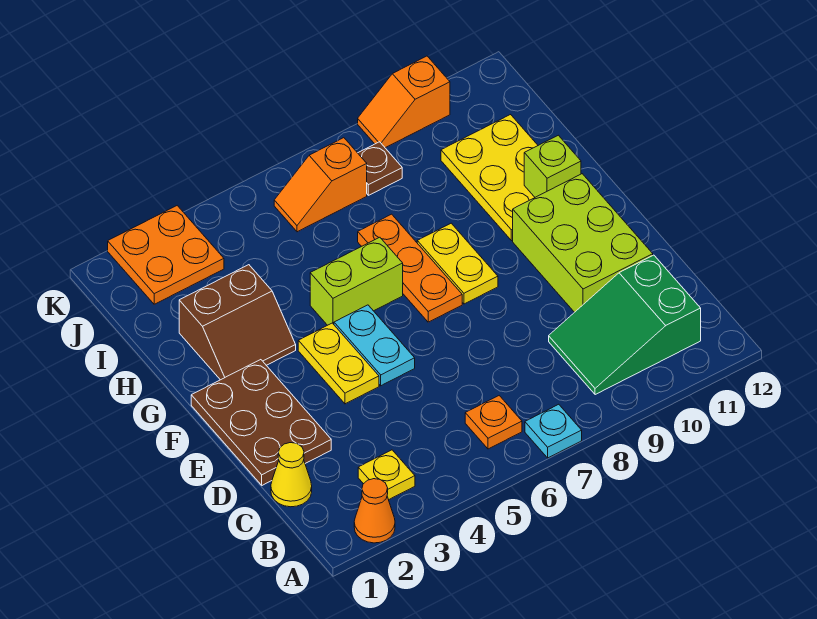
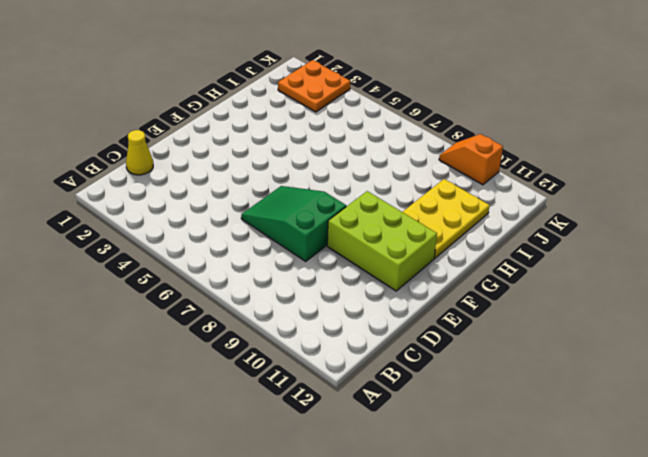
green 2x3 slope [241,186,346,261] -> green 2x3 slope moved to [549,255,701,395]
lime 2x3 brick [327,191,437,291] -> lime 2x3 brick turned to [513,174,653,312]
none -> orange 1x1 cone [354,479,395,543]
none -> cyan 1x1 plate [525,404,582,458]
none -> yellow 1x1 plate [358,450,415,500]

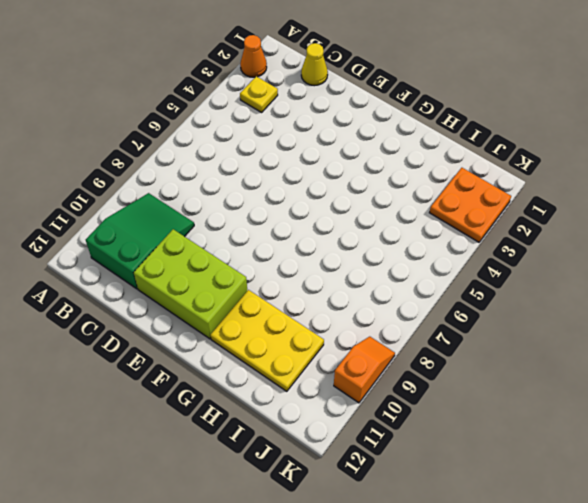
none -> cyan 1x1 plate [525,404,582,458]
none -> orange 1x1 plate [465,396,522,449]
none -> brown 2x3 plate [191,360,331,485]

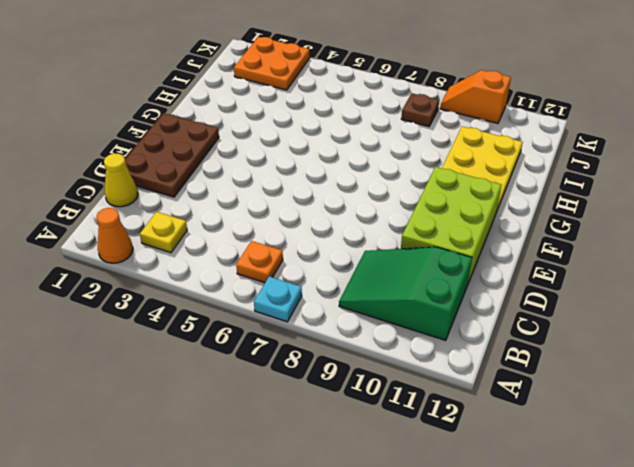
none -> yellow 1x2 plate [298,323,379,404]
none -> cyan 1x2 plate [334,305,415,386]
none -> orange 1x3 plate [358,214,462,322]

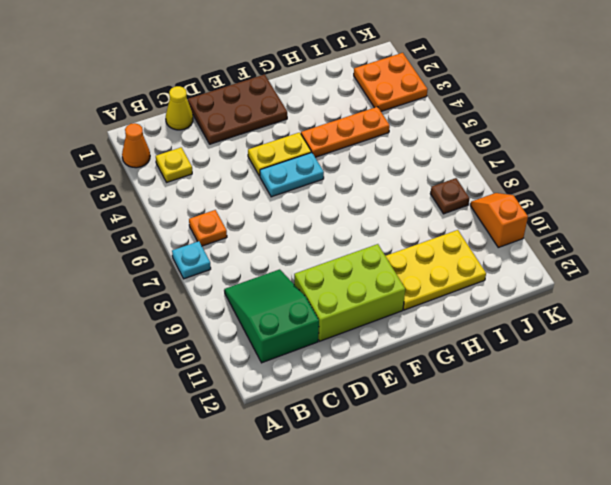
orange 1x3 plate [301,107,390,157] -> orange 1x3 plate moved to [358,214,462,322]
none -> yellow 1x2 plate [417,223,498,304]
none -> brown 2x2 slope [179,265,296,380]
none -> lime 1x2 brick [310,237,403,325]

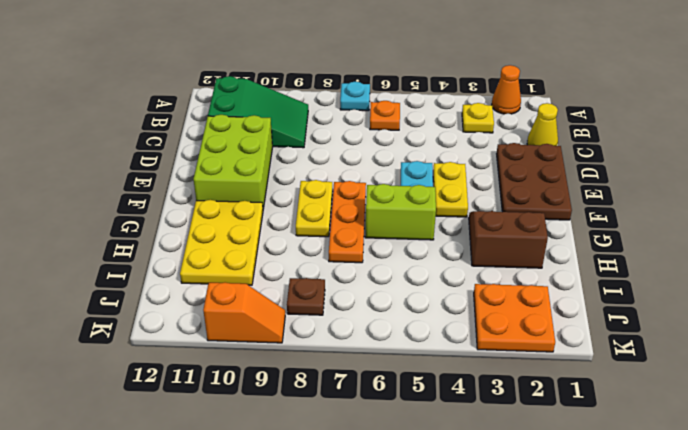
none -> orange 1x2 slope [274,138,367,232]
none -> lime 1x1 brick [524,135,581,197]

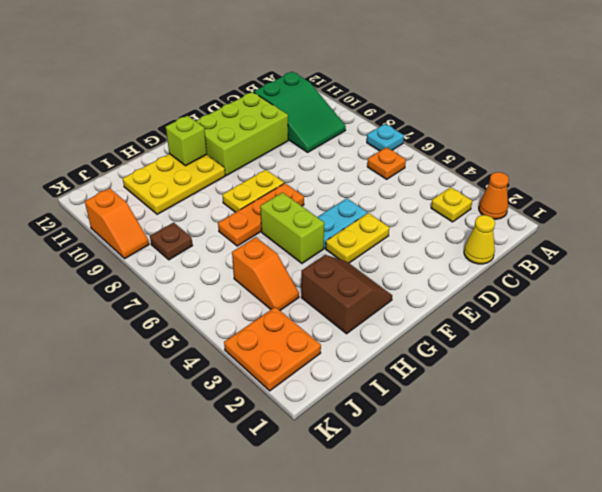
orange 1x2 slope [232,237,299,310] -> orange 1x2 slope moved to [274,138,367,232]
none -> brown 2x3 plate [191,360,331,485]

